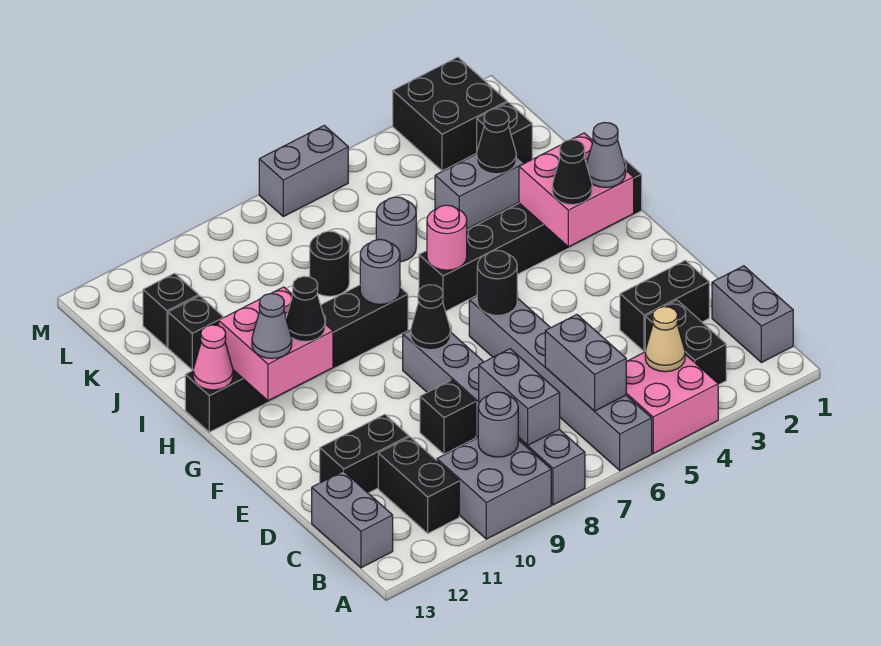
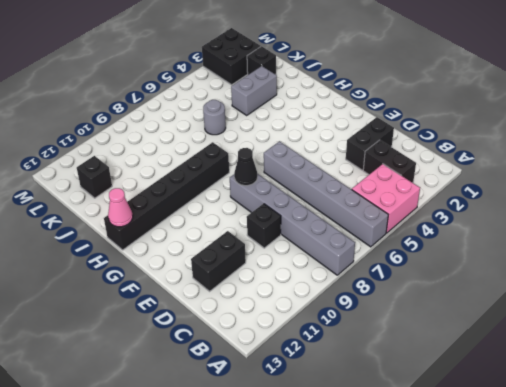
none -> grey 2x2 brick [437,438,551,539]
none -> grey 1x2 brick [712,266,793,363]
none -> black 1x2 brick [378,437,459,533]
none -> grey 1x2 brick [312,471,393,568]

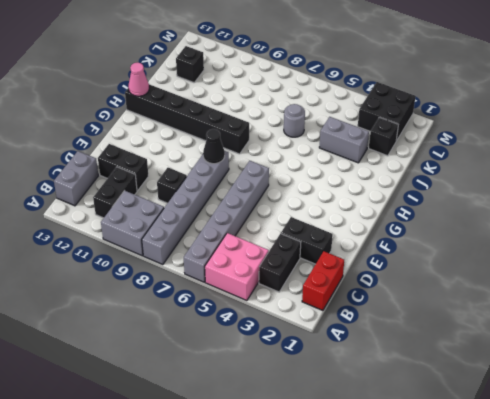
red 1x2 brick [302,251,344,311] -> grey 1x2 brick [712,266,793,363]
none -> black 1x6 brick [419,158,642,311]
none -> black 1x1 round brick [310,231,349,296]
none -> black 1x1 brick [168,296,224,370]
none -> grey 1x2 brick [259,125,348,217]

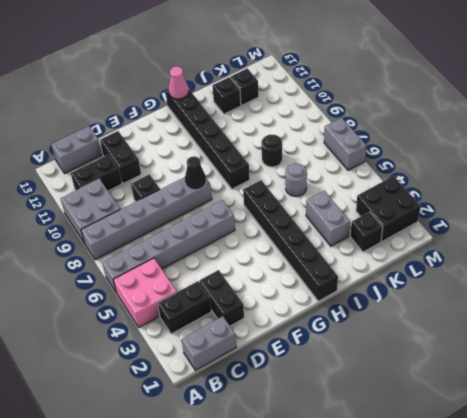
none -> tan 1x1 cone [645,307,685,372]
none -> grey 1x2 brick [545,315,627,411]
none -> grey 1x2 brick [479,349,560,445]
none -> grey 1x1 round brick [478,392,518,457]

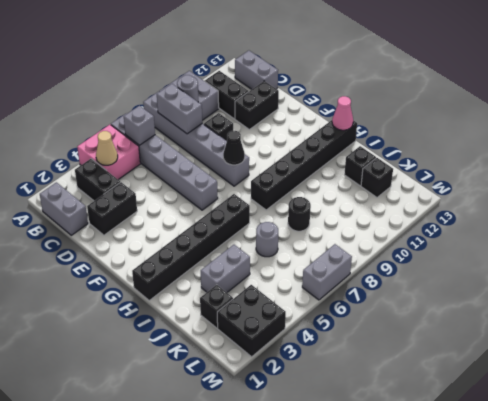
grey 1x1 brick [124,106,155,145] -> grey 1x2 brick [545,315,627,411]
none -> black 1x1 round brick [477,251,517,315]
none -> pink 2x2 brick [519,133,634,247]
none -> pink 2x2 brick [219,287,333,401]
none -> pink 1x1 round brick [427,205,467,270]

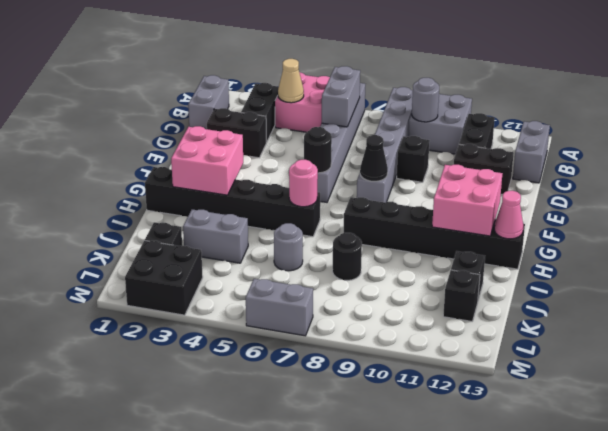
none -> grey 1x2 brick [479,349,560,445]
none -> grey 1x1 round brick [360,239,400,304]
none -> black 1x1 cone [477,109,516,174]
none -> grey 1x1 cone [586,123,626,187]

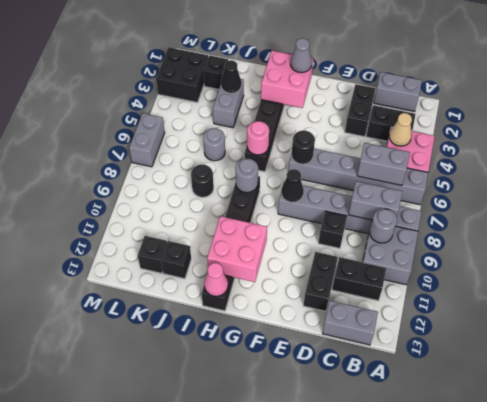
none -> black 1x1 cone [552,140,592,205]
none -> black 1x1 cone [286,276,325,341]
none -> grey 1x1 cone [252,294,292,359]

